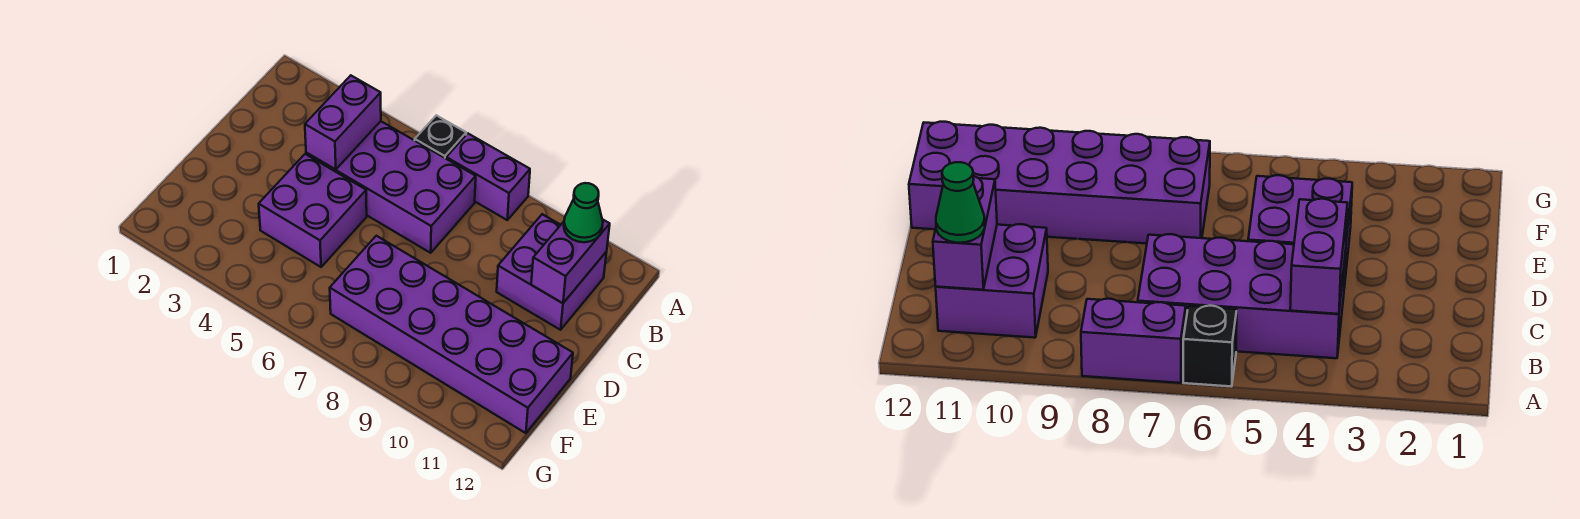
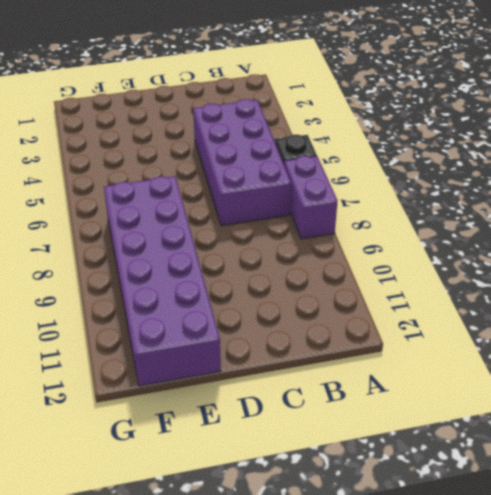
none -> purple 2x2 brick [497,214,607,330]
none -> purple 2x2 brick [259,154,367,267]

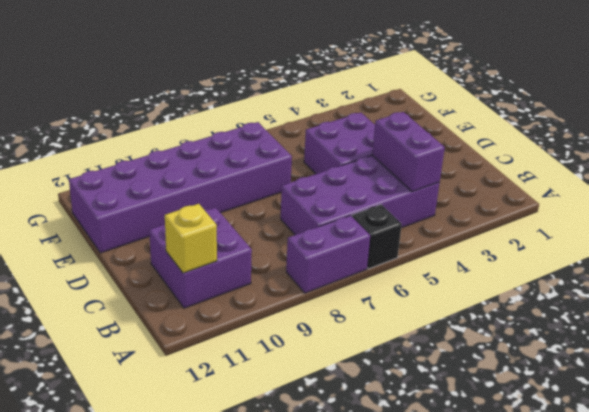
yellow 1x1 brick [165,204,217,273] -> purple 1x2 brick [531,219,610,303]
none -> green 1x1 cone [564,183,603,242]

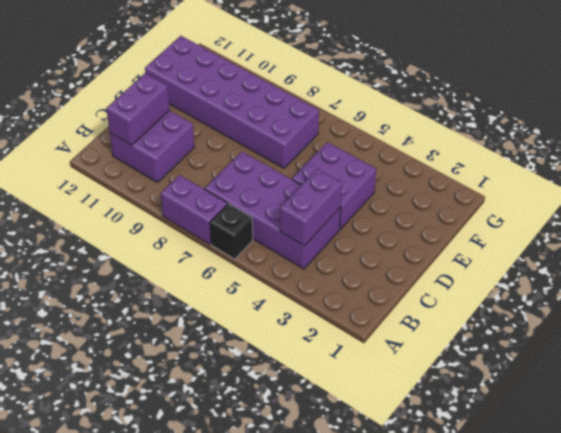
none -> green 1x1 cone [564,183,603,242]

